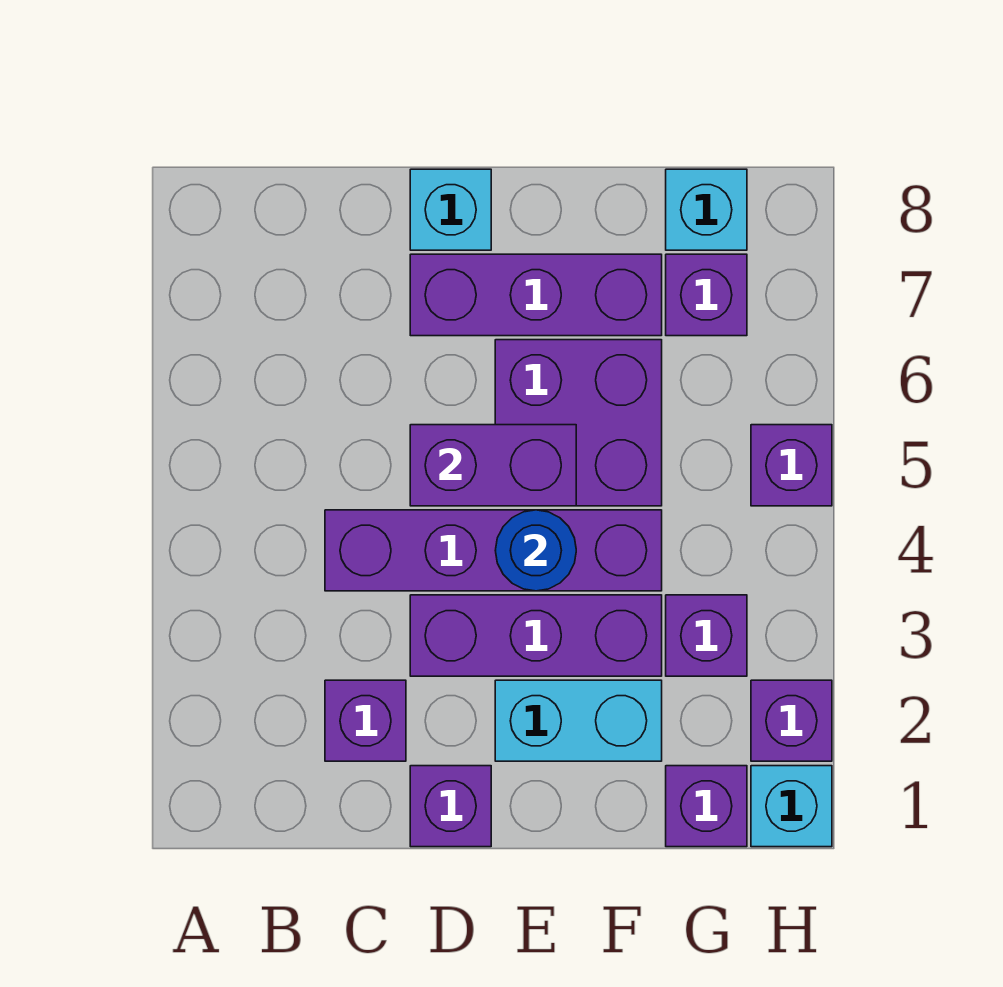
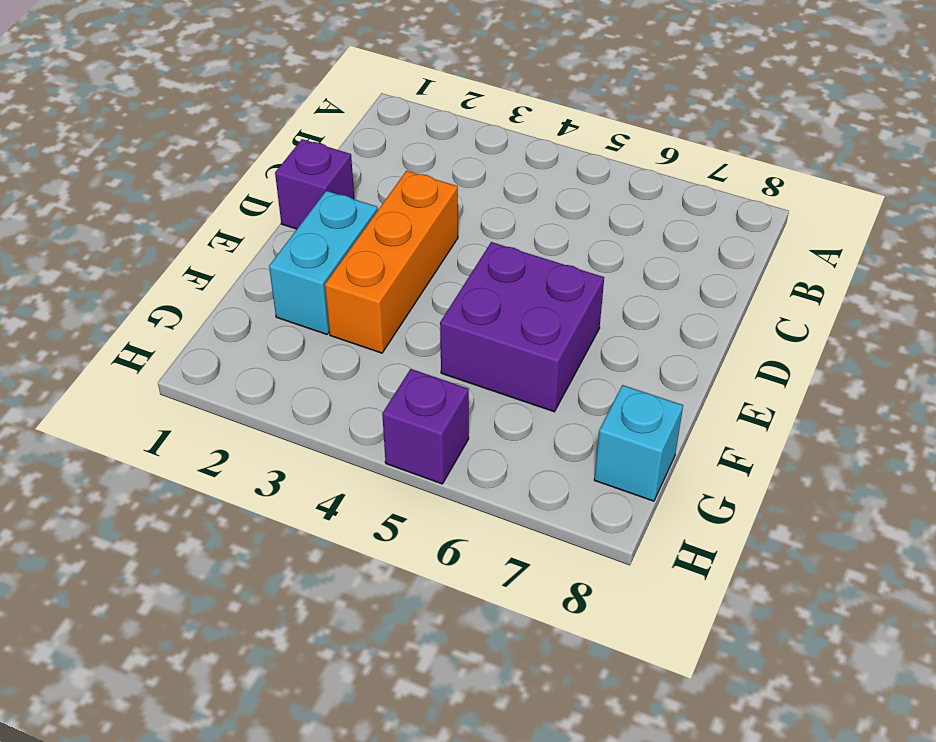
orange 1x3 brick [325,171,458,353] -> purple 1x3 brick [410,595,662,676]
none -> purple 1x1 brick [325,680,406,761]
none -> purple 1x4 brick [325,510,662,591]
none -> purple 1x3 brick [410,254,662,336]

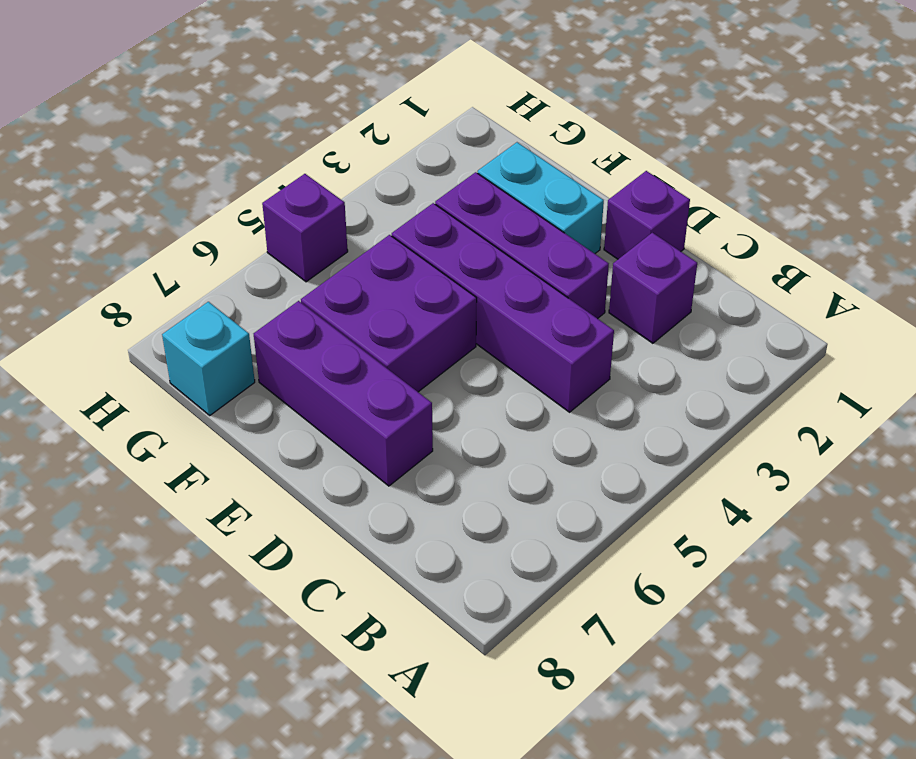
none -> cyan 1x1 brick [410,169,491,250]
none -> purple 1x1 brick [666,766,747,847]
none -> purple 1x1 brick [666,595,747,676]

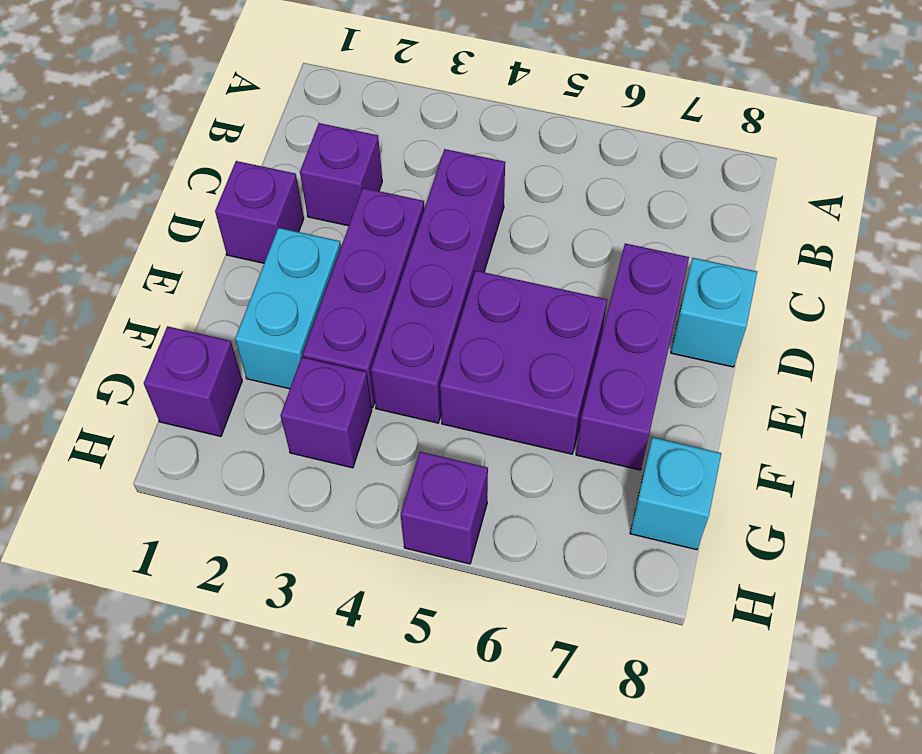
none -> purple 1x1 brick [666,254,747,336]
none -> cyan 1x1 brick [751,766,832,847]
none -> purple 1x1 brick [751,680,832,761]

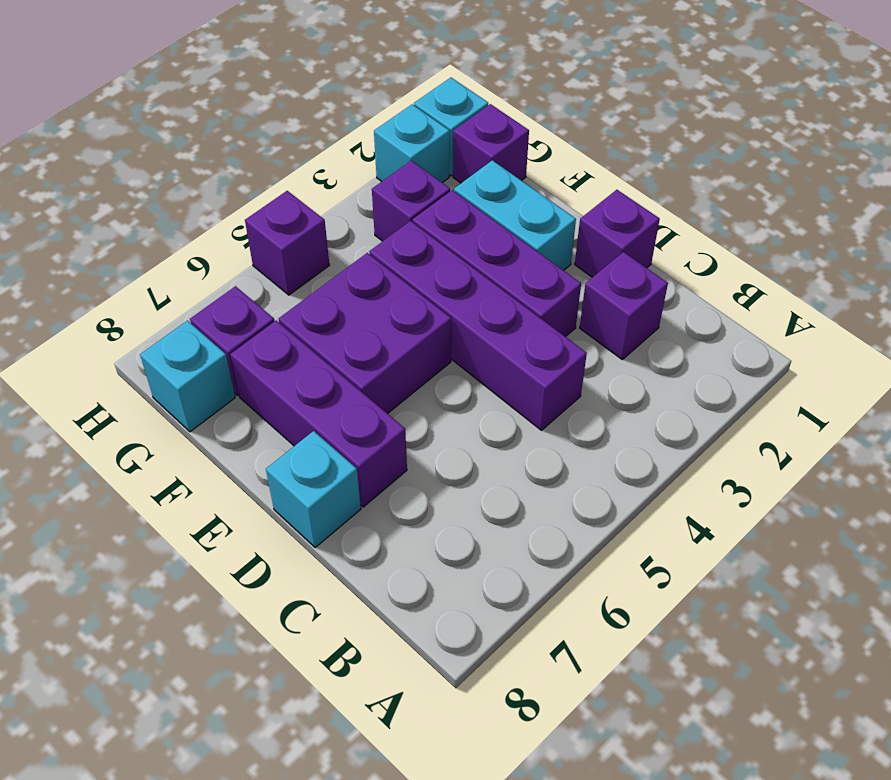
cyan 1x1 brick [374,104,450,183] -> purple 1x1 brick [751,680,832,761]
none -> purple 1x2 brick [410,425,576,506]
none -> blue 1x1 round brick [495,510,576,591]

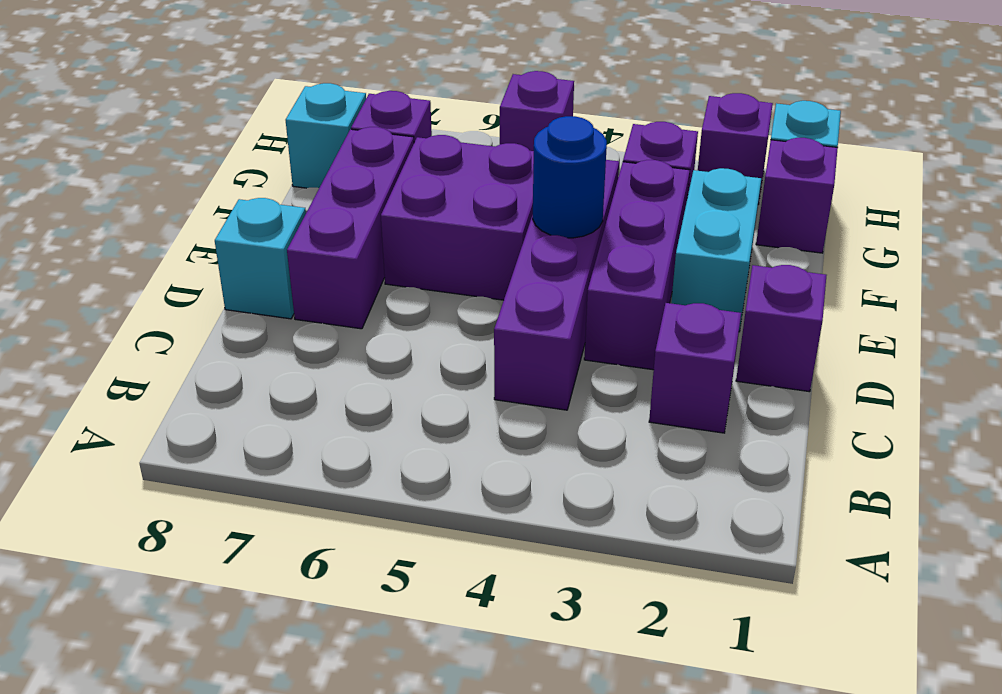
none -> purple 1x2 brick [410,425,576,506]

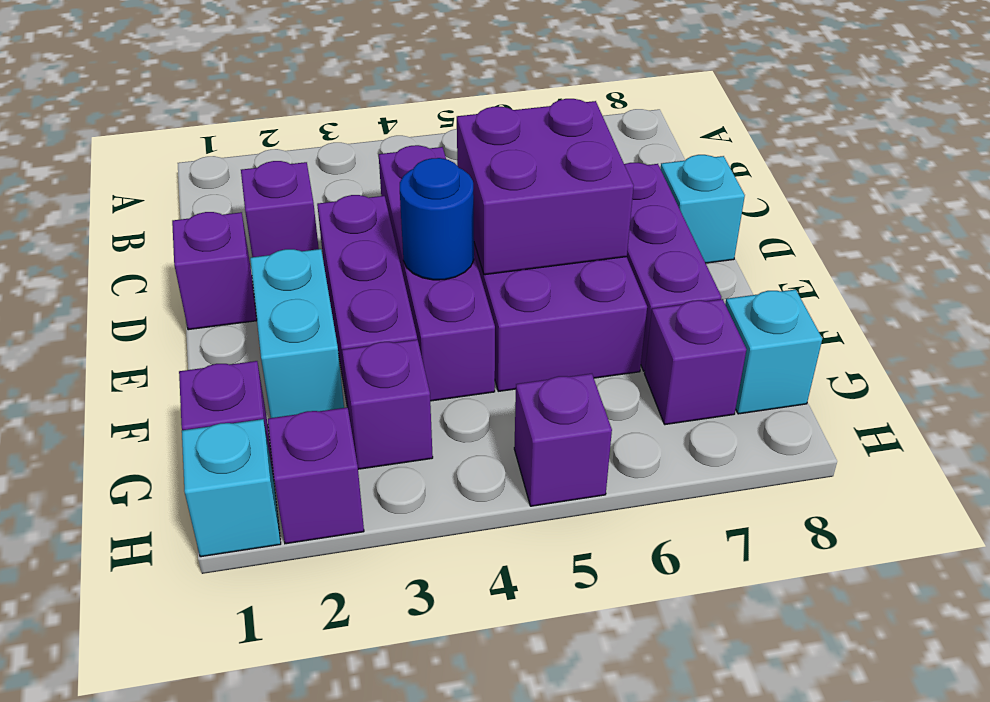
purple 2x2 brick [457,99,634,275] -> purple 1x2 brick [410,425,576,506]

